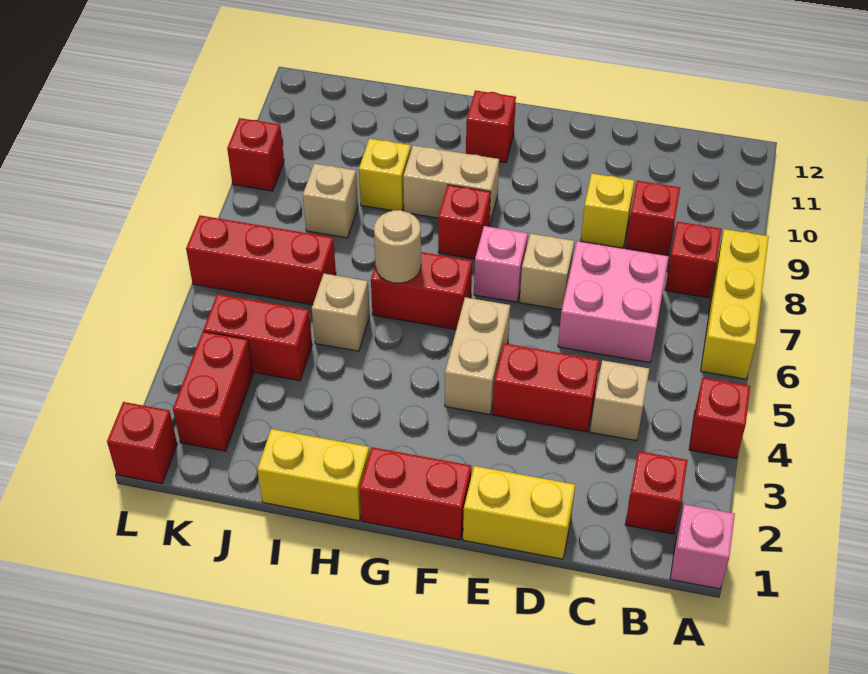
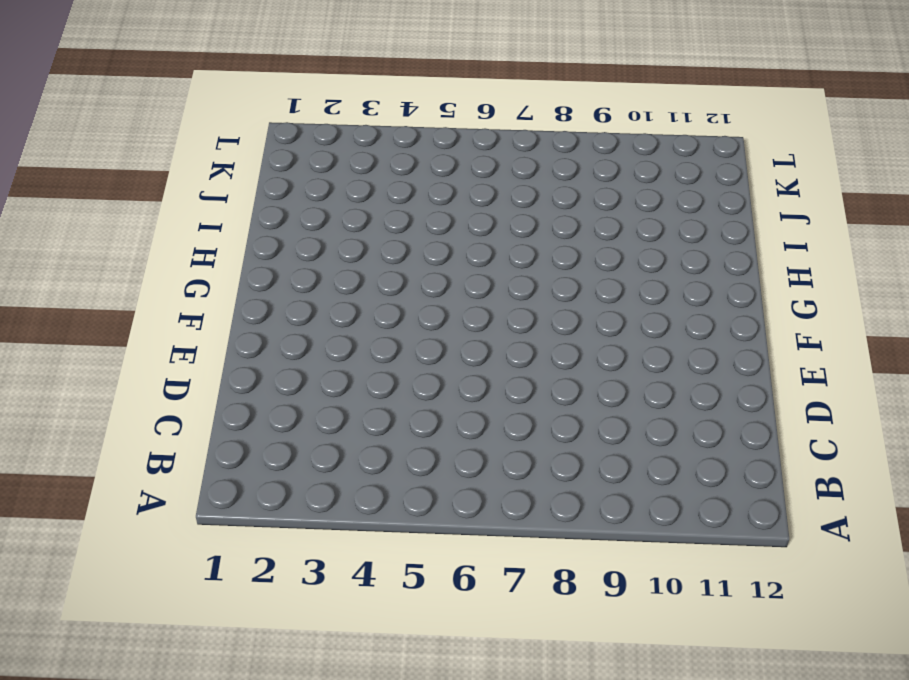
none -> pink 1x1 brick [670,504,735,589]
none -> red 1x1 brick [689,378,750,458]
none -> yellow 1x3 brick [701,229,769,379]

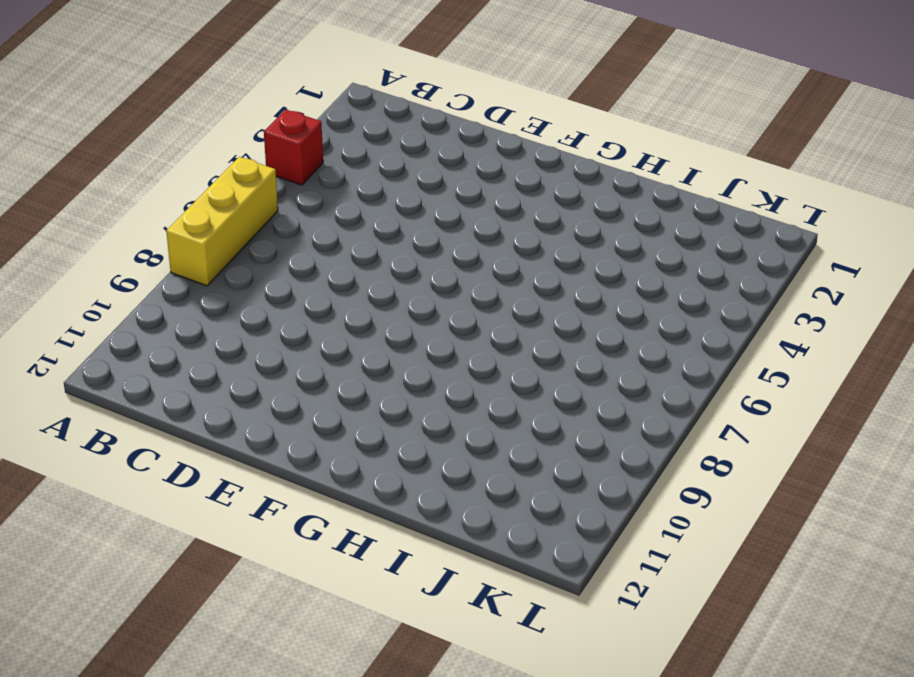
none -> pink 1x1 brick [670,504,735,589]
none -> red 1x1 brick [625,451,688,534]
none -> red 1x1 brick [665,222,721,298]

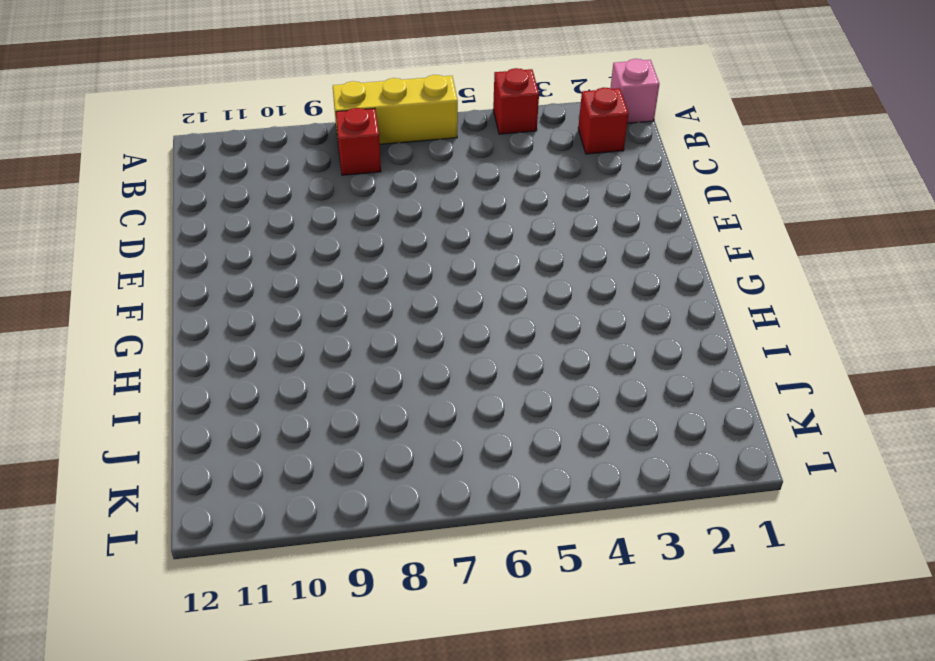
none -> tan 1x1 brick [590,360,649,441]
none -> pink 2x2 brick [558,241,669,363]
none -> red 1x1 brick [626,181,680,256]

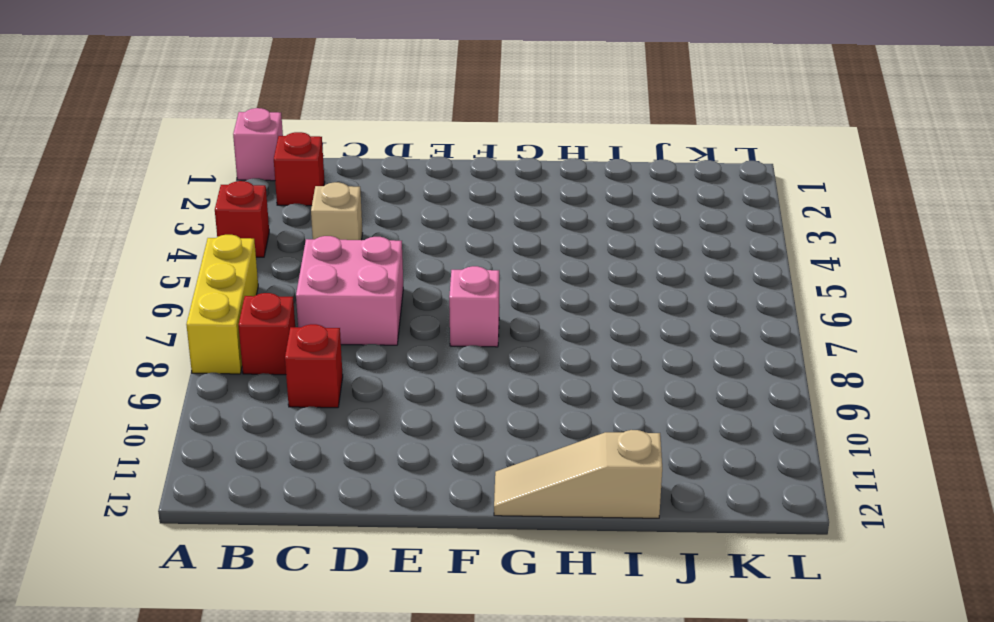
tan 1x3 slope [494,430,662,518] -> none
none -> yellow 1x2 brick [463,466,575,559]
none -> red 1x2 brick [493,343,600,432]
none -> yellow 1x1 brick [581,174,635,248]

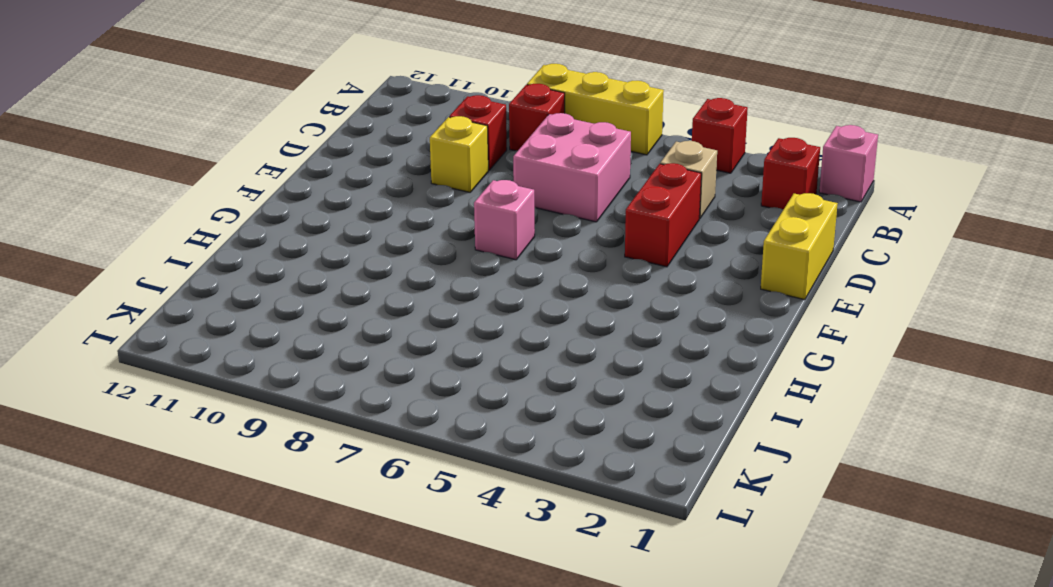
none -> tan 1x1 brick [520,233,574,310]
none -> red 1x2 brick [360,447,471,540]
none -> tan 1x2 brick [445,297,510,415]

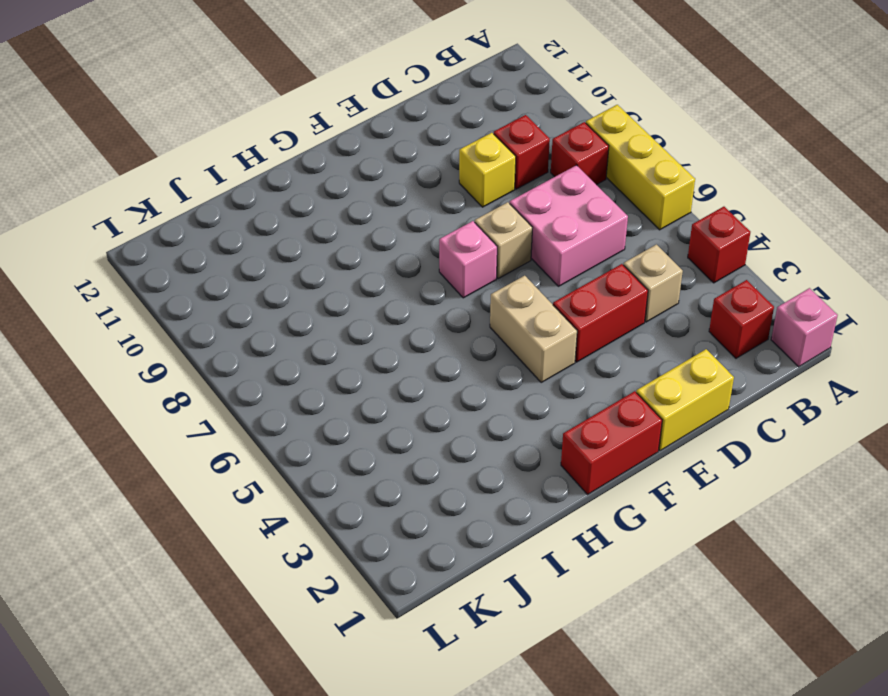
none -> red 1x2 brick [371,252,472,329]
none -> red 1x1 brick [438,185,491,259]
none -> tan 1x2 brick [403,145,499,226]

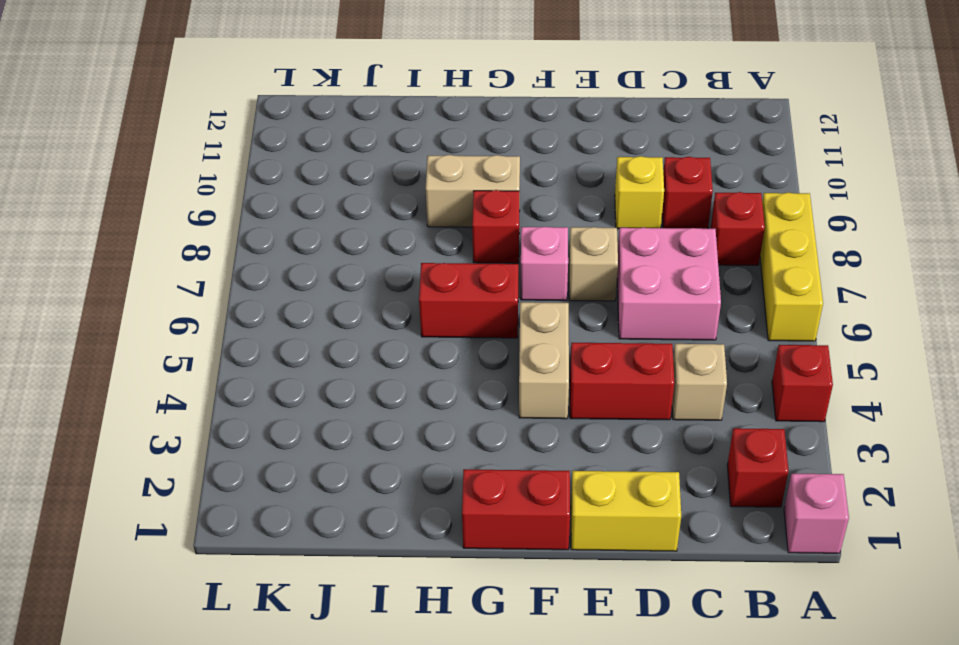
none -> red 1x1 brick [466,90,516,163]
none -> yellow 1x2 brick [257,429,370,521]
none -> tan 1x1 brick [312,274,370,351]

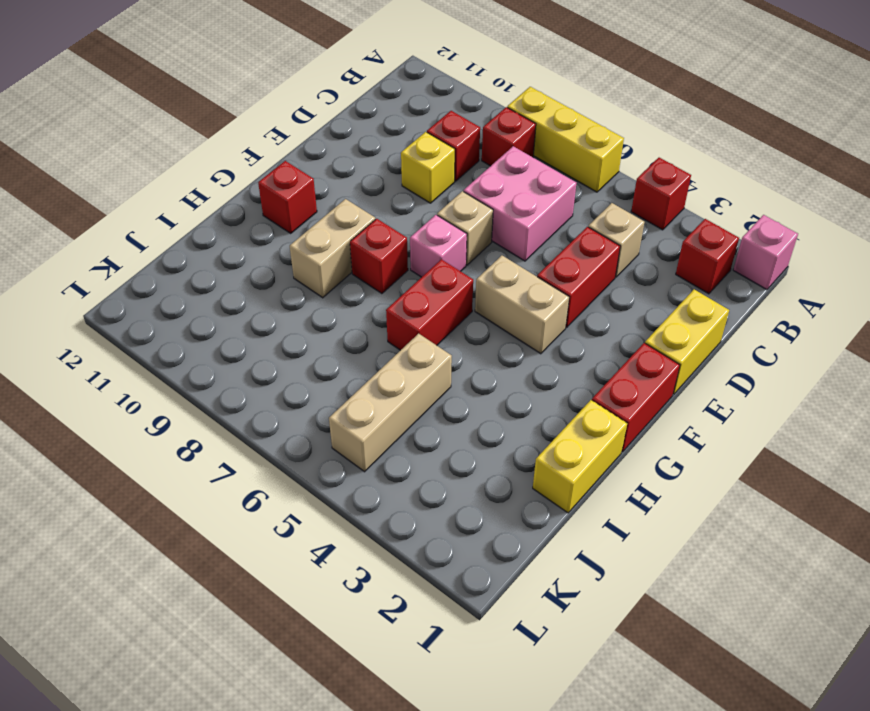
tan 1x3 brick [329,333,452,472] -> tan 1x1 brick [312,274,370,351]
none -> yellow 1x1 brick [359,139,411,211]
none -> red 1x2 brick [203,294,312,381]
none -> red 1x3 brick [186,215,336,305]

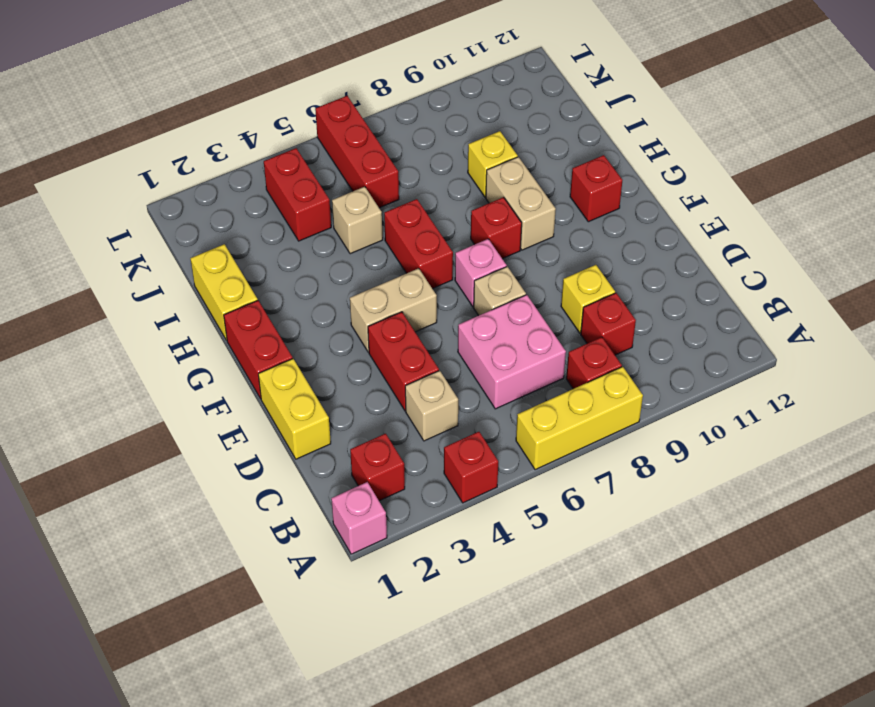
none -> tan 1x1 brick [303,163,358,238]
none -> red 1x2 brick [173,332,253,451]
none -> red 1x1 brick [107,402,177,483]

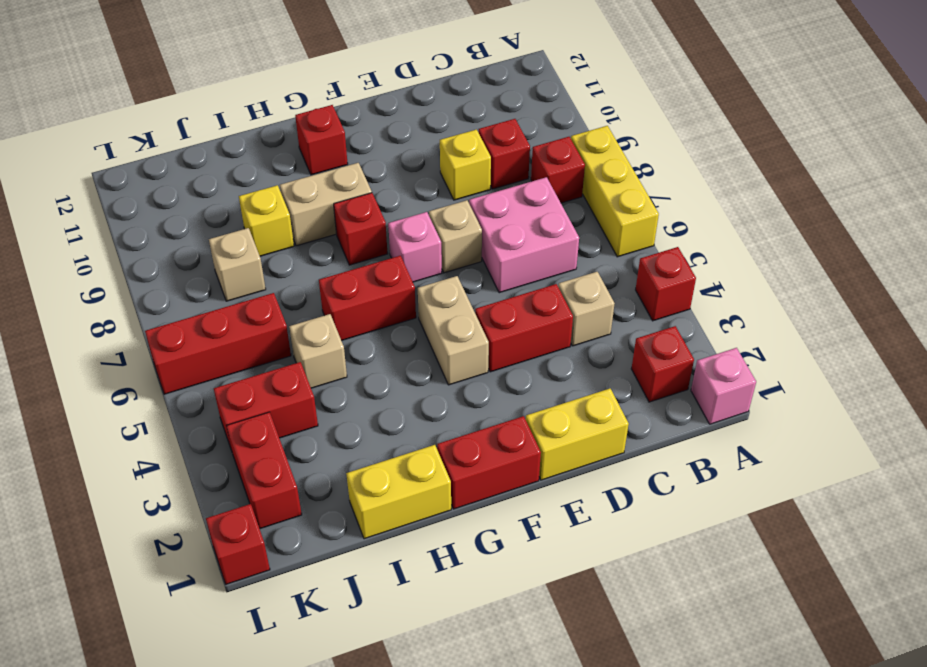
none -> red 1x1 brick [227,118,284,191]
none -> tan 1x1 round brick [374,210,421,283]

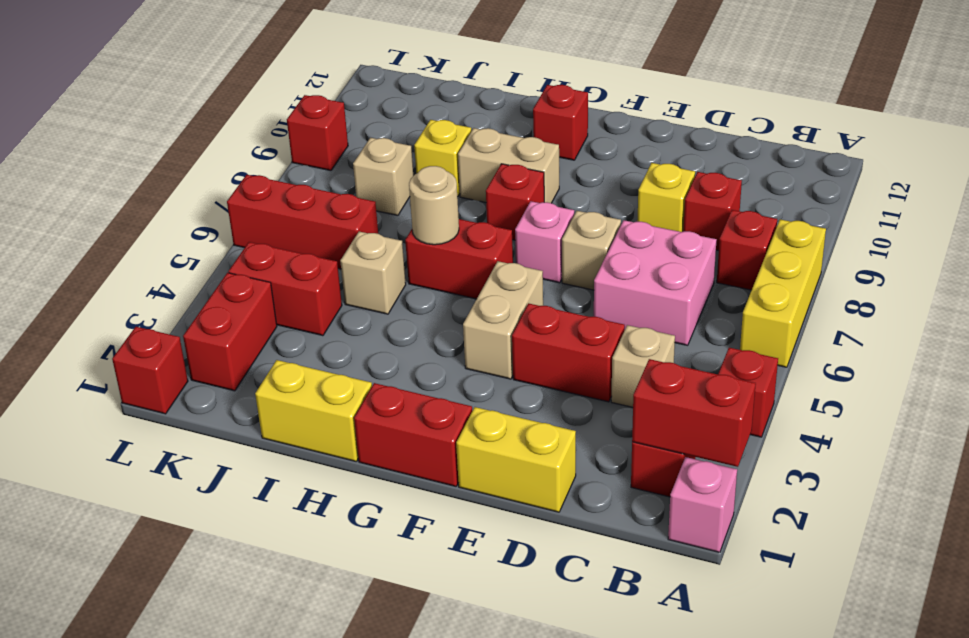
red 1x2 brick [632,359,756,467] -> none

